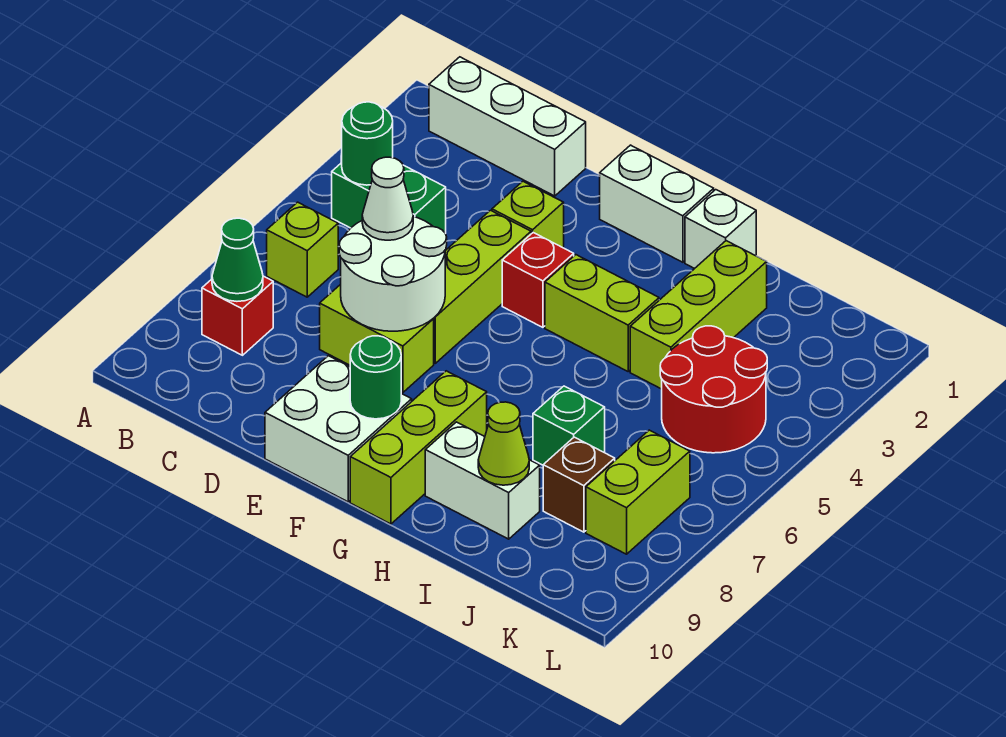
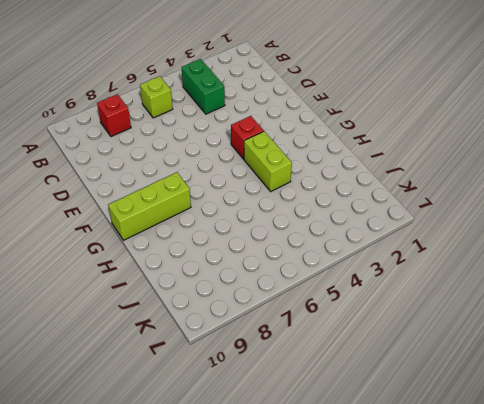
none -> white 1x3 brick [429,57,586,196]
none -> lime 1x2 brick [320,284,434,393]
none -> lime 1x1 brick [492,181,564,248]

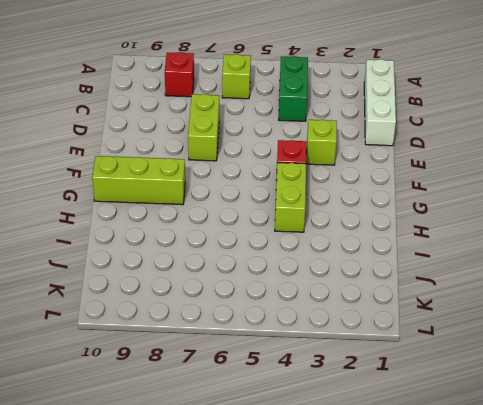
none -> lime 1x3 brick [434,210,531,363]
none -> white 2x2 brick [265,356,412,502]
none -> white 1x2 brick [600,145,714,262]

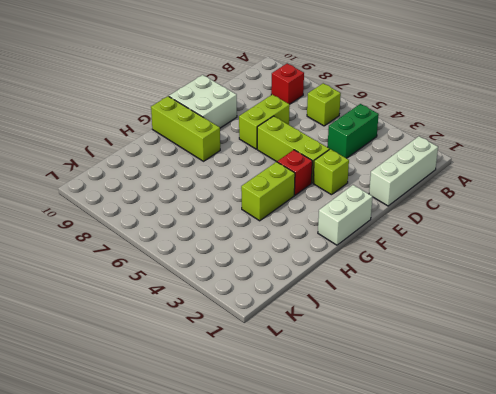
none -> white 1x1 brick [685,190,756,269]
none -> white 1x2 brick [425,422,540,539]
none -> lime 1x3 brick [630,241,767,389]

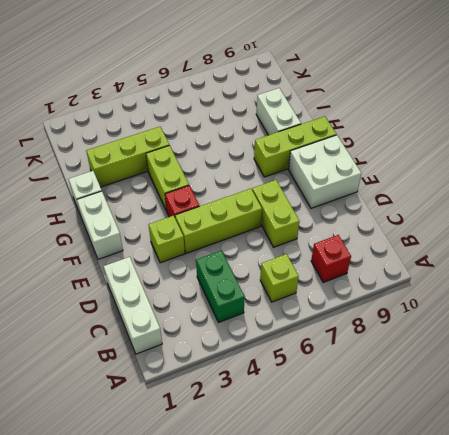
none -> green 1x1 brick [533,386,605,465]
none -> red 2x2 round brick [660,326,767,453]
none -> brown 1x1 brick [543,437,615,532]

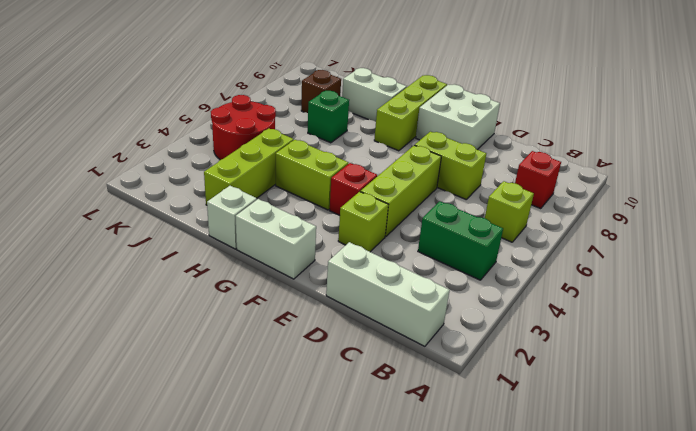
none -> lime 1x2 brick [586,430,690,554]
none -> green 1x1 round brick [342,102,393,185]
none -> green 1x1 cone [212,218,263,301]

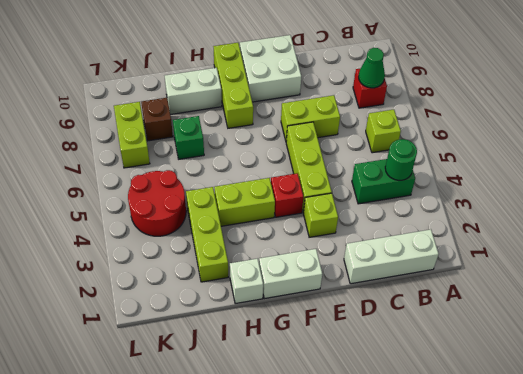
none -> white 2x2 round brick [339,217,447,331]
none -> green 1x1 round brick [350,336,401,419]
none -> lime 1x1 cone [478,402,529,485]

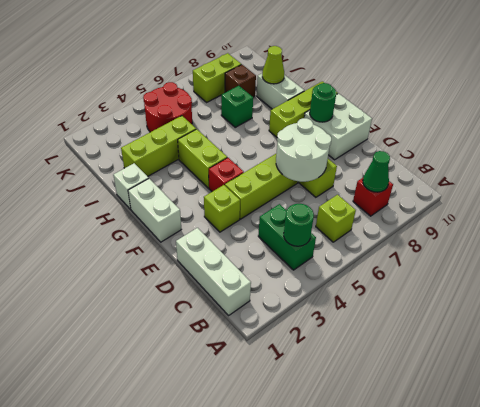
none -> white 1x1 cone [362,157,413,240]

